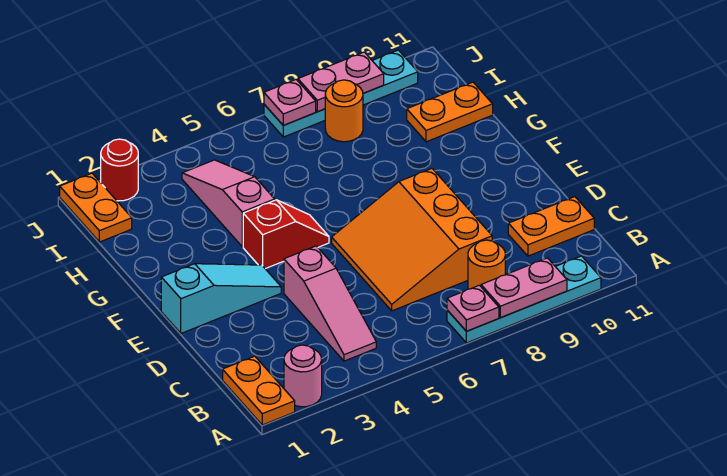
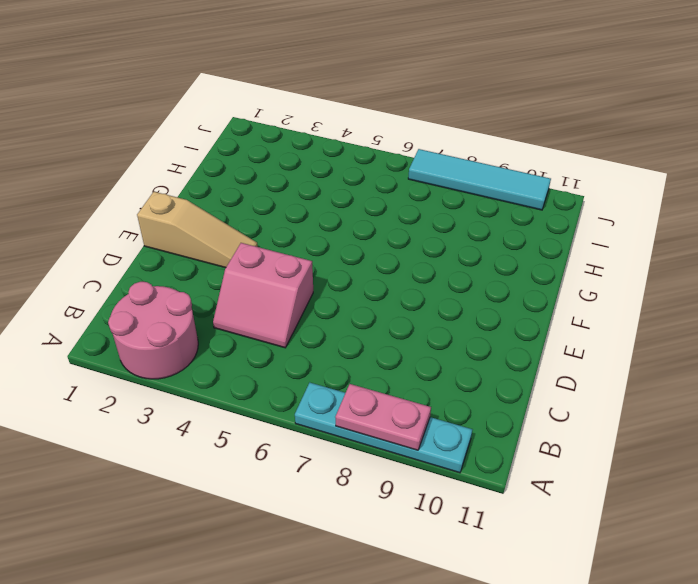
pink 2x2 round brick [108,282,198,379] -> pink 1x1 round brick [284,345,322,407]
pink 2x2 slope [213,243,313,348] -> pink 1x3 slope [284,246,376,361]
tan 1x3 slope [137,192,258,268] -> cyan 1x3 slope [161,264,281,333]
cyan 1x4 tile [408,149,551,210] -> cyan 1x4 plate [264,50,418,137]
none -> orange 1x2 plate [223,356,295,425]
none -> orange 1x1 round brick [468,240,505,289]
none -> orange 3x3 slope [332,169,492,311]

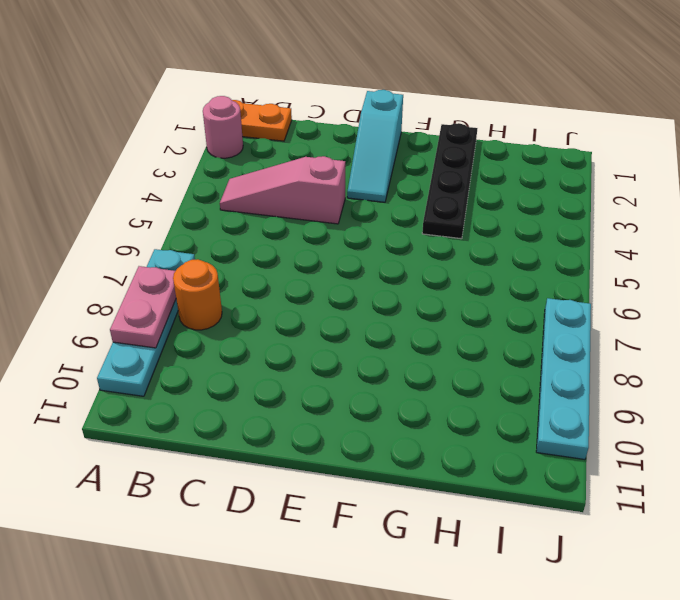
black 1x4 plate [422,123,478,239] -> pink 1x3 slope [182,160,275,247]
none -> orange 3x3 slope [332,169,492,311]
none -> orange 1x2 plate [508,197,594,256]
none -> red 1x2 slope [243,200,329,269]

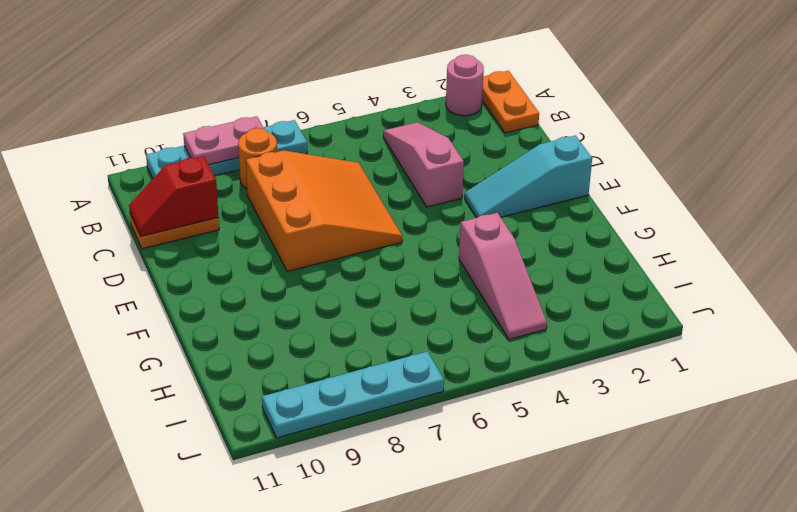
red 1x2 slope [129,156,219,236] -> red 1x2 slope moved to [243,200,329,269]
none -> orange 1x2 plate [407,82,493,142]
none -> orange 1x2 plate [60,173,132,242]
none -> orange 1x1 round brick [325,80,363,142]

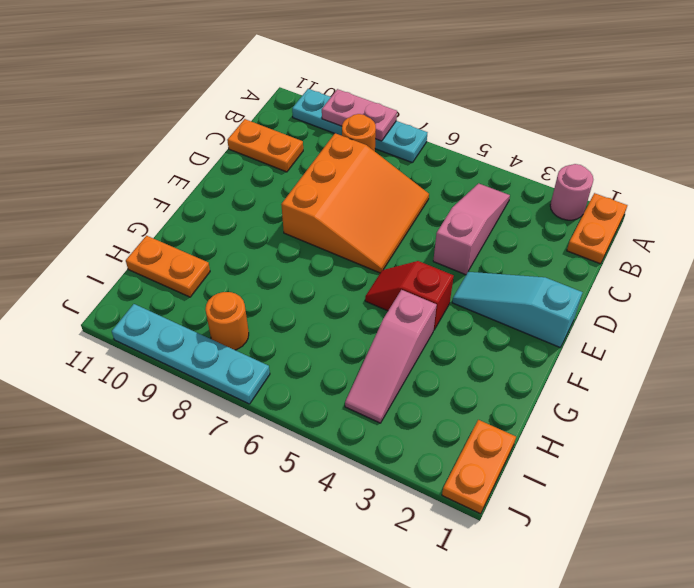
none -> red 1x1 round brick [101,139,138,201]
none -> pink 1x1 plate [447,285,499,331]
none -> pink 1x1 plate [264,80,316,125]

